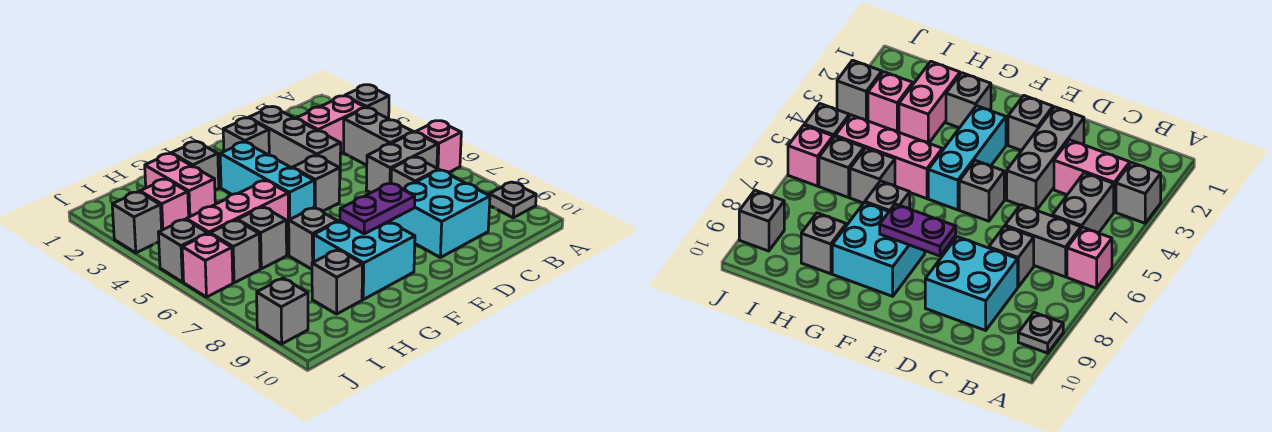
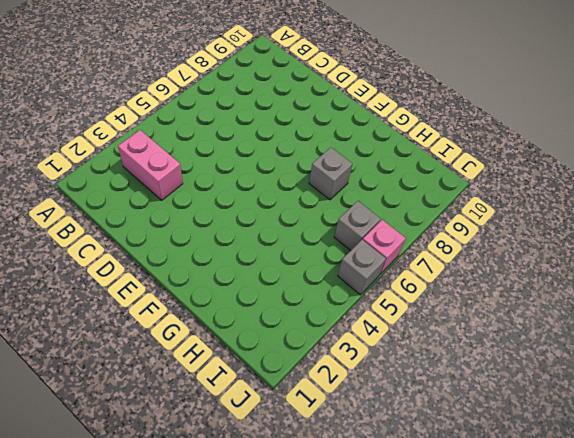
none -> grey 1x1 brick [345,85,389,119]
none -> pink 1x1 brick [416,121,461,172]
none -> grey 1x1 plate [489,182,536,218]

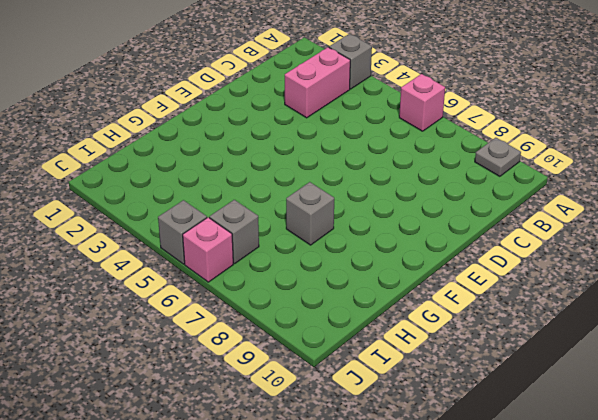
none -> grey 1x2 brick [344,108,413,165]
none -> grey 1x2 brick [366,132,438,193]
none -> grey 1x1 brick [391,157,439,189]

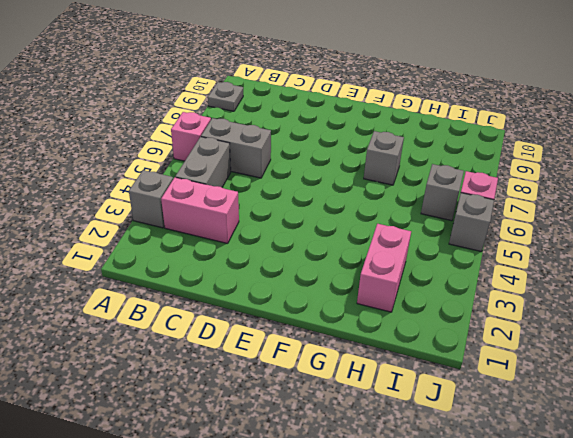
none -> grey 1x1 brick [391,157,439,189]
none -> cyan 2x2 brick [391,170,490,257]
none -> grey 1x3 brick [249,107,341,168]

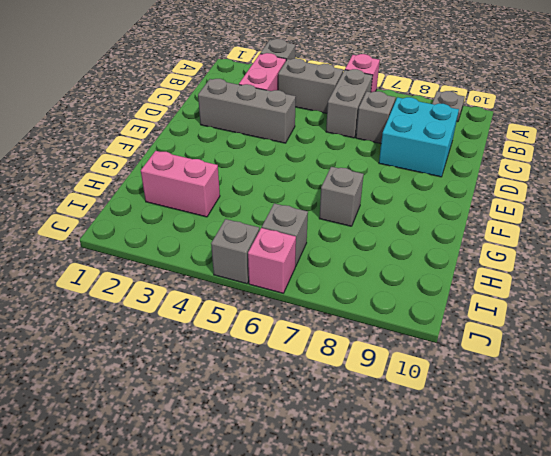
none -> grey 1x1 brick [223,118,269,155]
none -> grey 1x1 brick [293,155,340,211]
none -> cyan 1x3 brick [220,142,314,220]

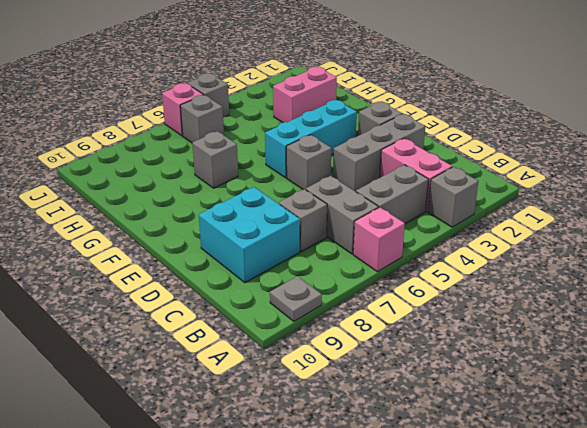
none -> cyan 2x2 brick [314,221,415,299]
none -> grey 1x1 brick [171,142,219,190]
none -> pink 1x3 brick [186,180,289,234]

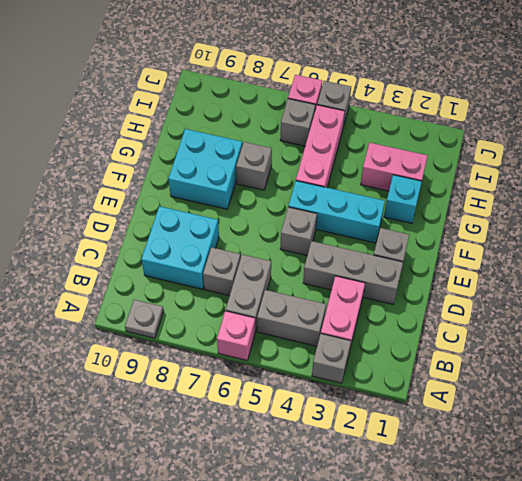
cyan 1x1 brick [384,175,422,223] -> grey 1x1 brick [171,142,219,190]
none -> grey 1x1 brick [238,207,287,269]
none -> grey 1x1 brick [312,250,362,314]
none -> pink 1x1 brick [140,179,189,230]

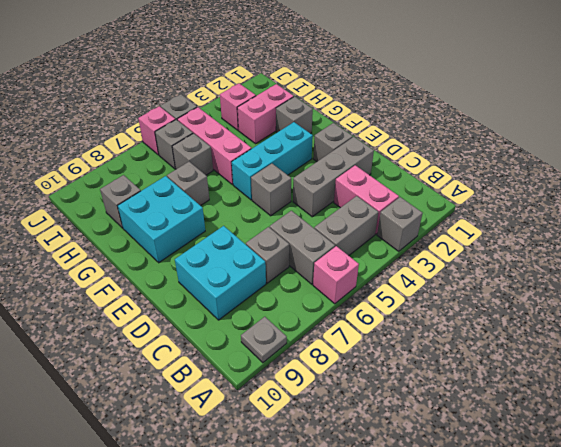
none -> grey 1x1 brick [112,192,162,253]
none -> grey 1x1 brick [257,278,308,344]
none -> purple 1x2 plate [340,183,415,234]

